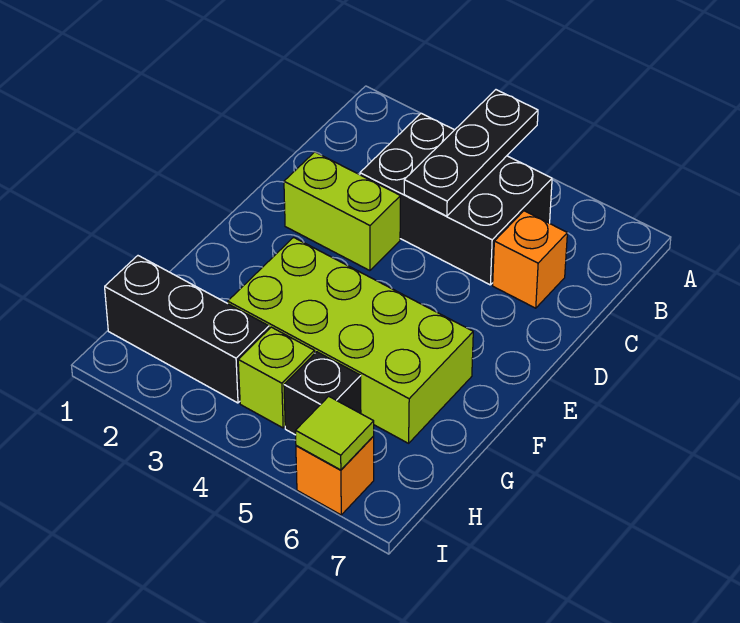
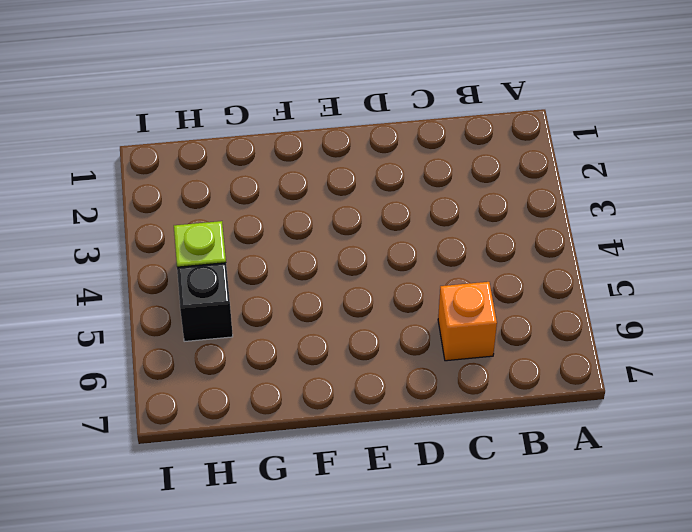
none -> black 2x3 brick [360,113,552,285]
none -> lime 1x2 brick [284,152,401,271]

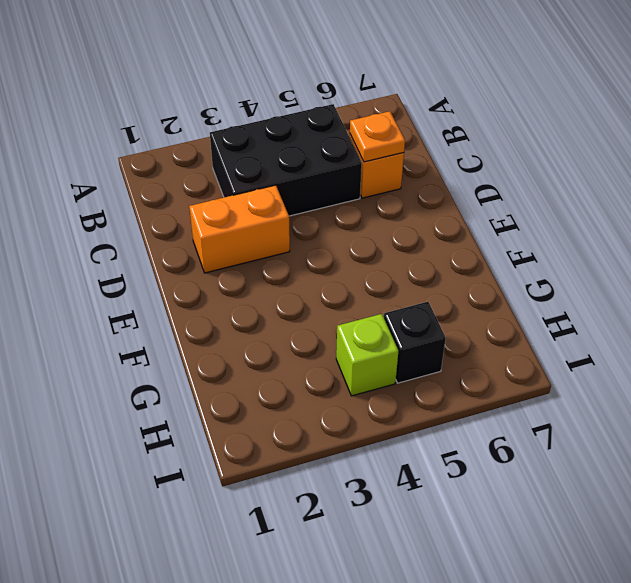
orange 1x1 plate [350,111,405,162] -> none
orange 1x2 brick [189,185,290,273] -> lime 1x2 brick [284,152,401,271]
none -> lime 2x4 brick [228,237,473,443]
none -> black 1x3 brick [105,256,269,403]

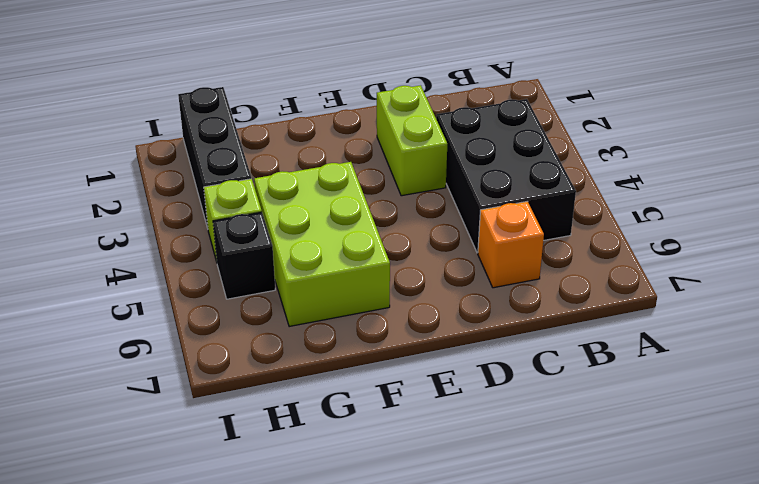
lime 2x3 brick [254,162,390,327] -> lime 2x4 brick [228,237,473,443]
none -> orange 1x1 brick [296,436,374,515]
none -> black 1x3 plate [404,90,538,216]

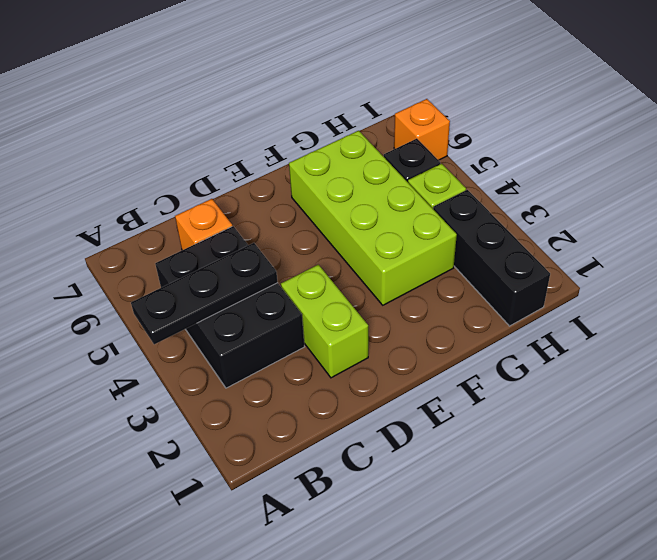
none -> lime 1x1 tile [296,396,374,470]

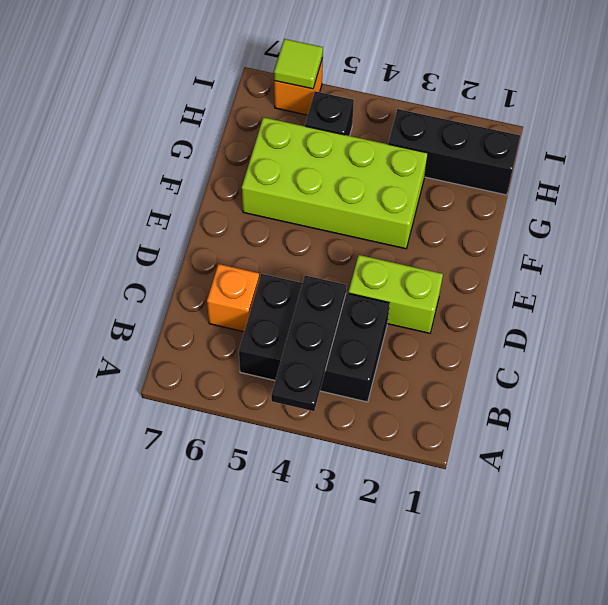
none -> lime 1x1 brick [238,327,315,428]

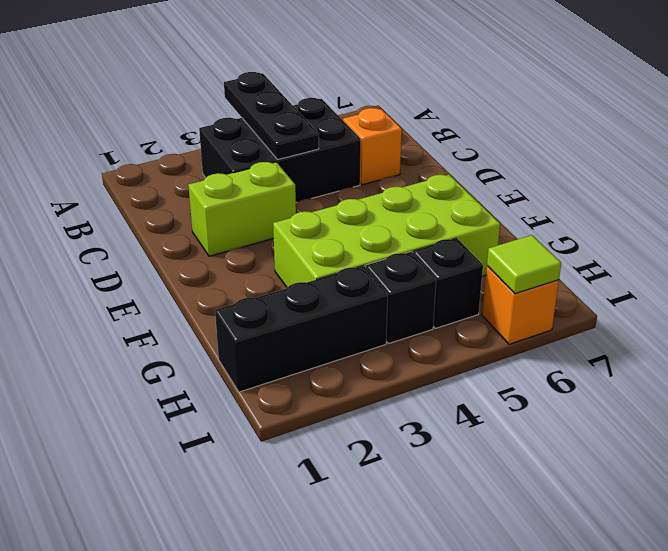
black 1x1 brick [366,252,436,344] -> lime 1x1 brick [238,327,315,428]

